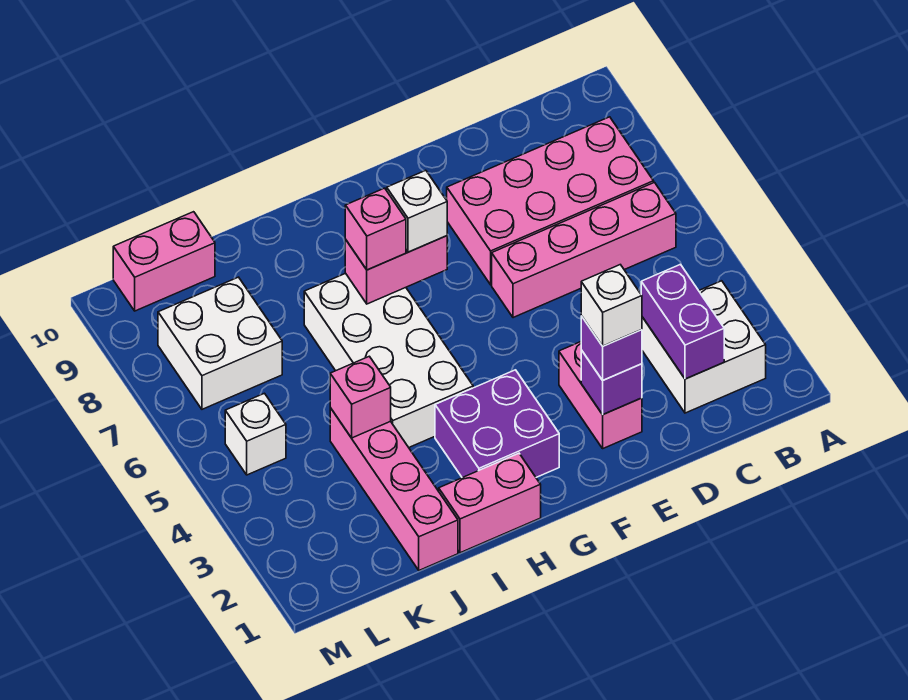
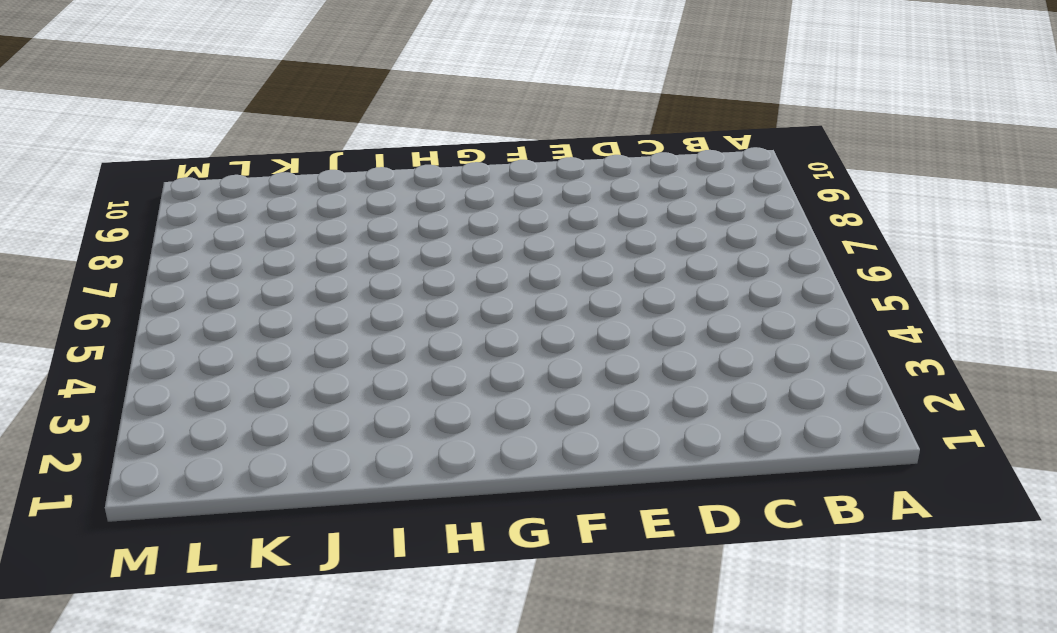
none -> white 2x2 brick [642,281,766,413]
none -> pink 1x4 brick [492,183,676,318]
none -> pink 2x4 brick [447,117,654,285]

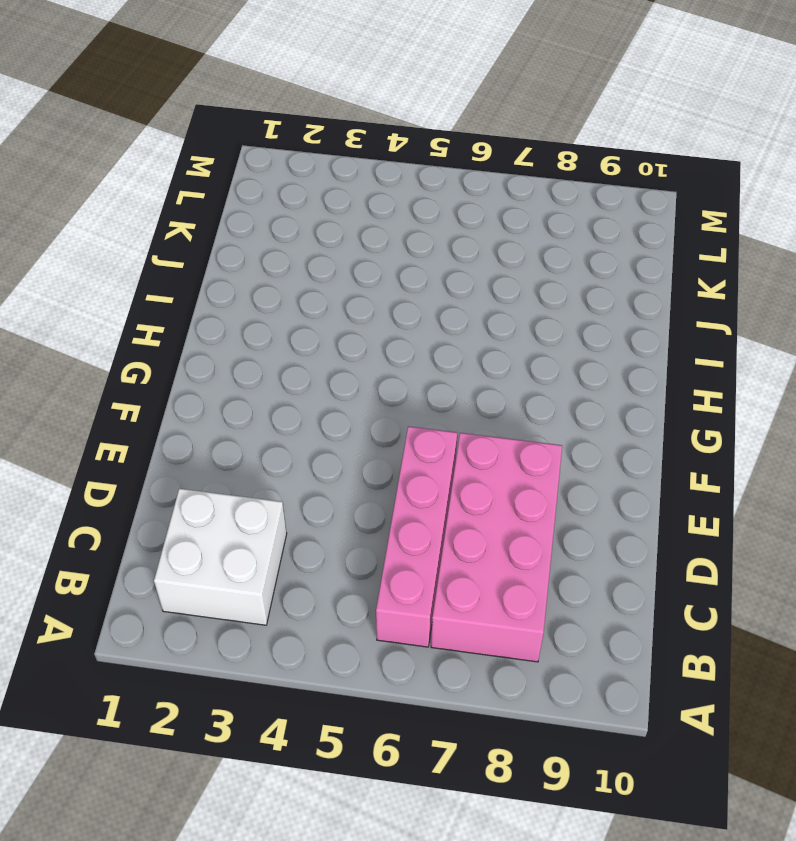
none -> pink 1x2 brick [559,342,642,448]
none -> purple 2x2 brick [435,370,559,478]
none -> pink 1x2 brick [439,453,541,553]

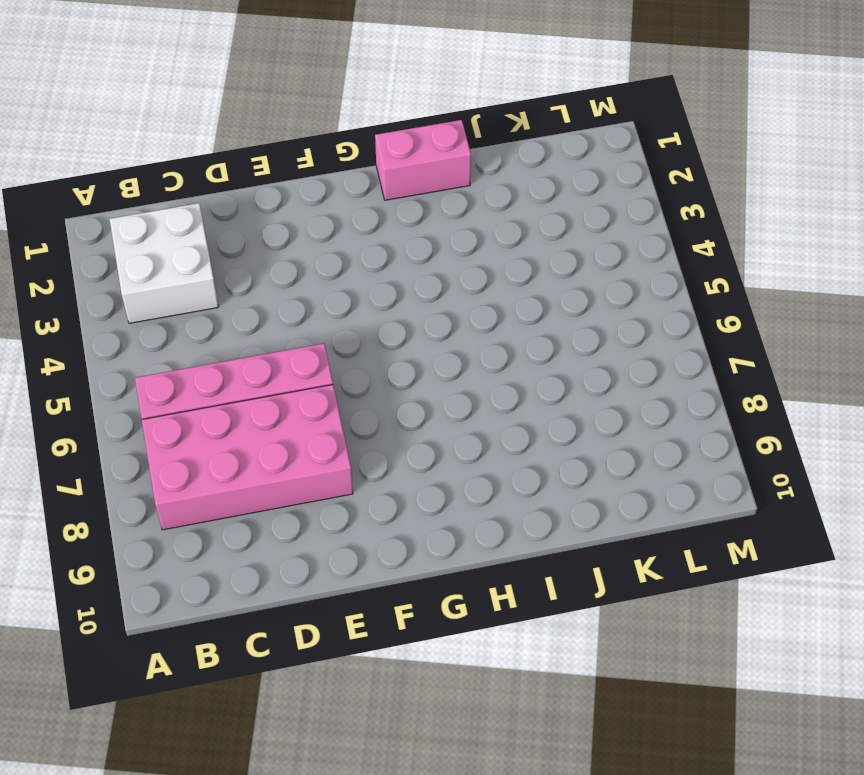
none -> pink 1x2 brick [559,342,642,448]
none -> purple 2x2 brick [435,370,559,478]
none -> white 2x4 brick [304,273,473,447]

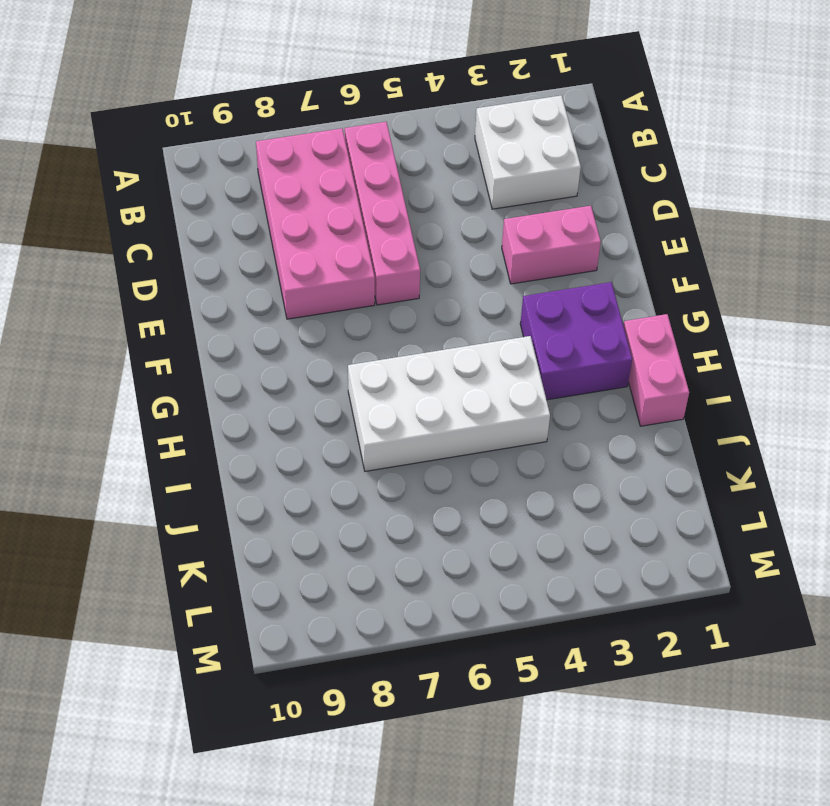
none -> pink 1x4 brick [330,408,458,570]
none -> white 2x2 brick [158,277,282,409]
none -> pink 1x2 brick [113,212,215,311]

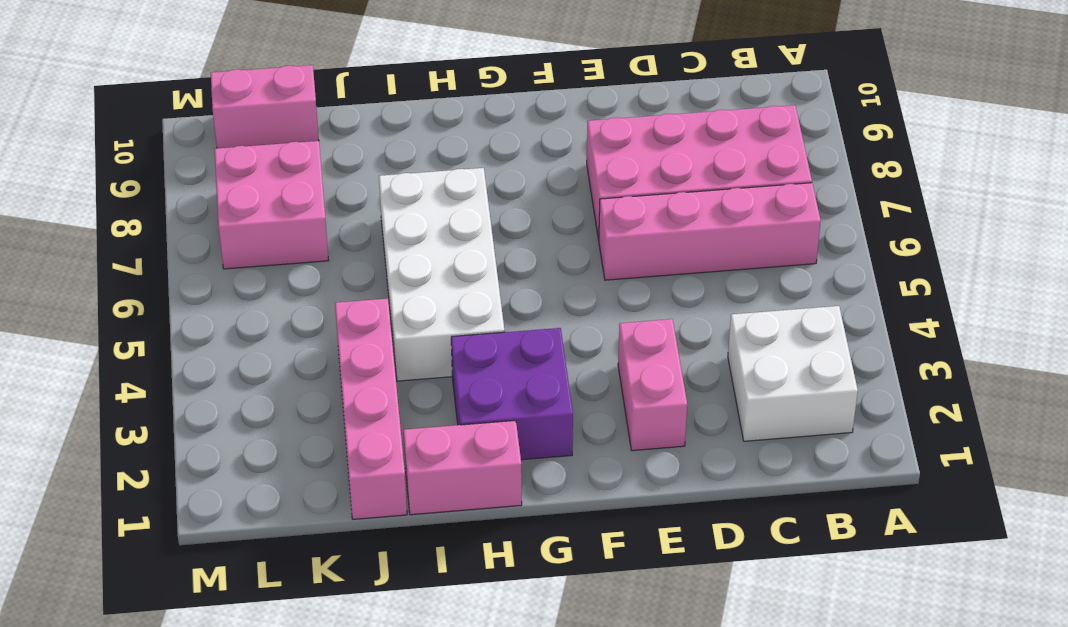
pink 2x2 brick [214,141,329,269] -> white 2x2 brick [158,277,282,409]
none -> white 1x1 brick [225,393,286,475]
none -> purple 1x2 brick [641,265,724,379]
none -> purple 1x1 brick [581,350,642,414]

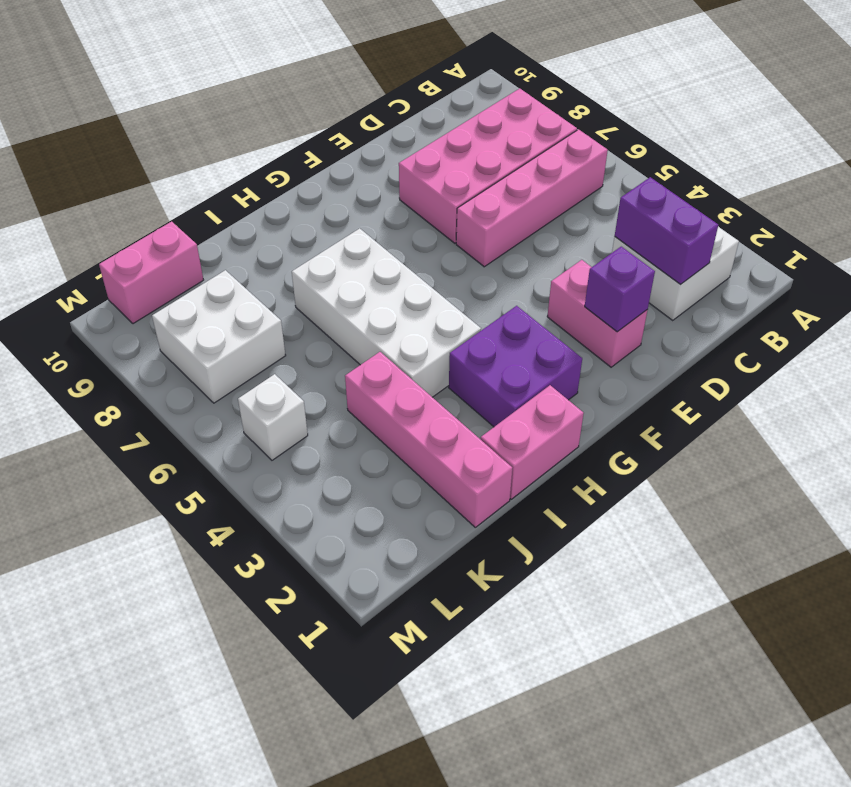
none -> pink 1x2 brick [345,236,447,304]
none -> pink 1x1 brick [330,356,391,438]
none -> purple 1x1 brick [581,316,642,380]

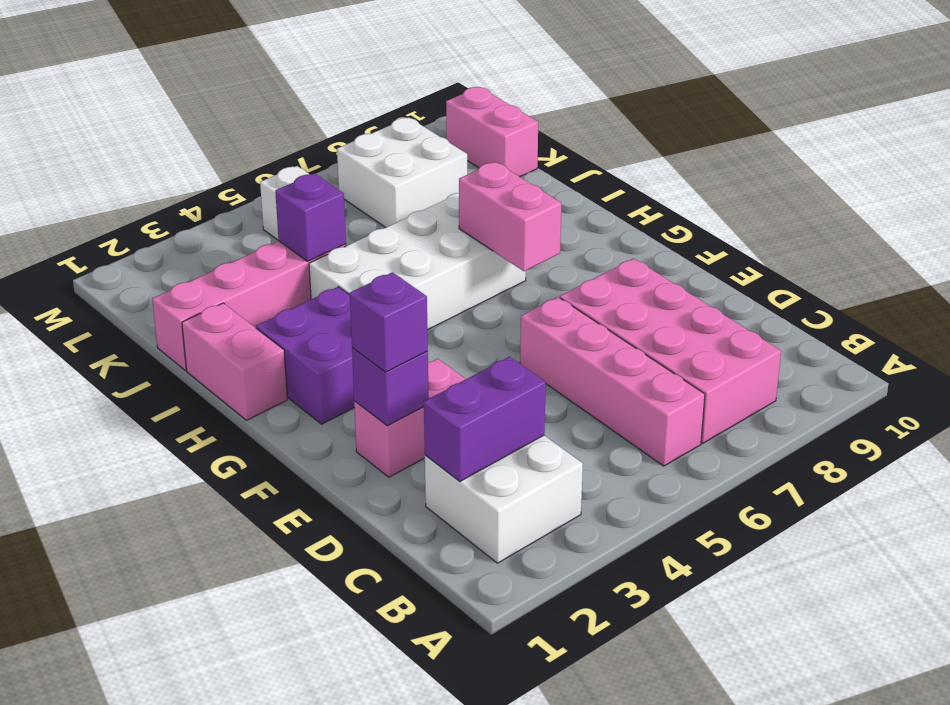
purple 1x1 brick [275,173,346,261] -> pink 1x1 brick [330,356,391,438]
none -> white 1x1 brick [387,170,447,252]
none -> pink 1x1 brick [345,188,406,270]
none -> white 1x1 brick [581,265,642,346]

